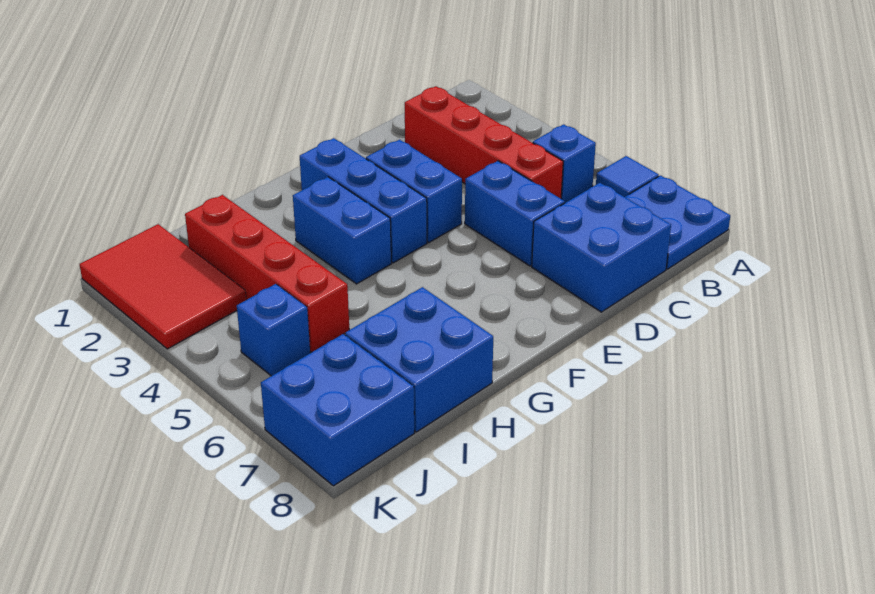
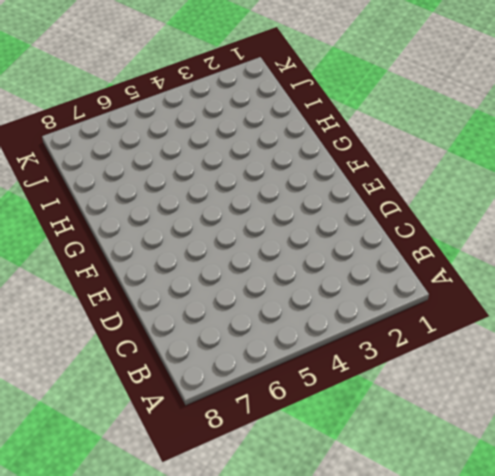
none -> blue 1x1 tile [596,156,659,197]
none -> blue 2x2 plate [625,176,730,269]
none -> blue 1x1 brick [533,124,596,203]

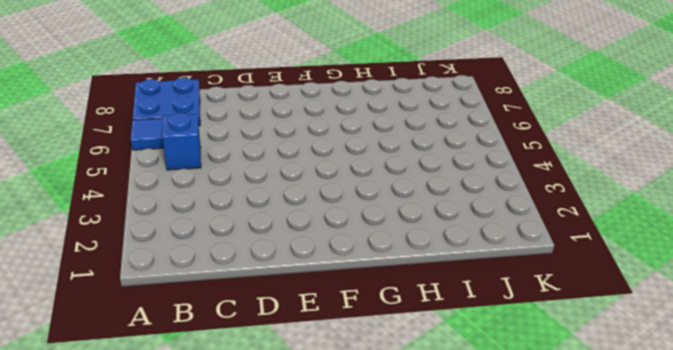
none -> red 1x4 brick [405,86,563,199]
none -> blue 2x2 brick [532,183,671,312]
none -> blue 1x2 brick [465,161,565,266]

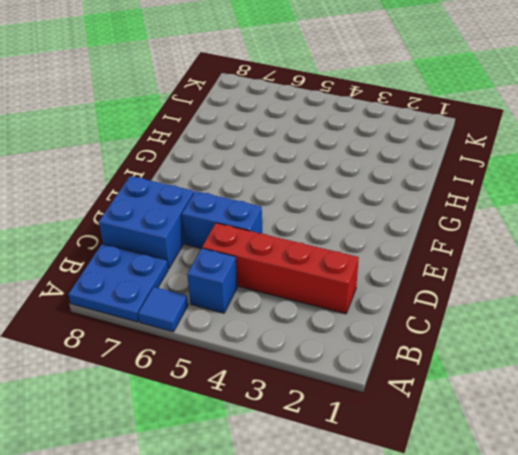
none -> blue 1x2 brick [366,140,462,242]
none -> blue 1x3 brick [300,138,427,263]
none -> blue 1x2 brick [293,177,391,284]

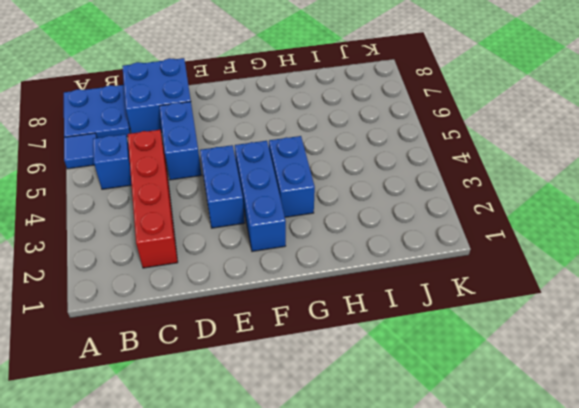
none -> blue 2x2 brick [345,287,493,432]
none -> red 1x4 brick [185,195,349,352]
none -> red 2x3 tile [80,224,246,349]

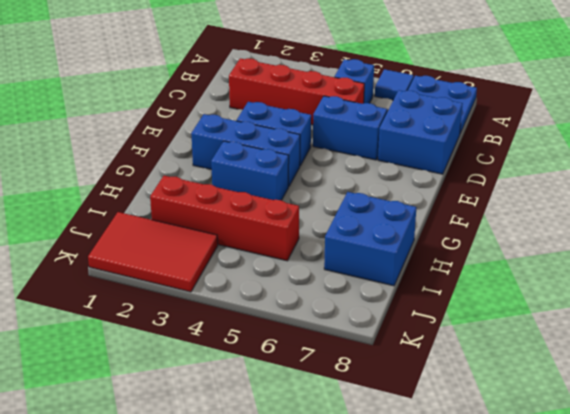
none -> blue 1x1 brick [237,284,310,376]
none -> blue 2x2 brick [261,334,414,486]

